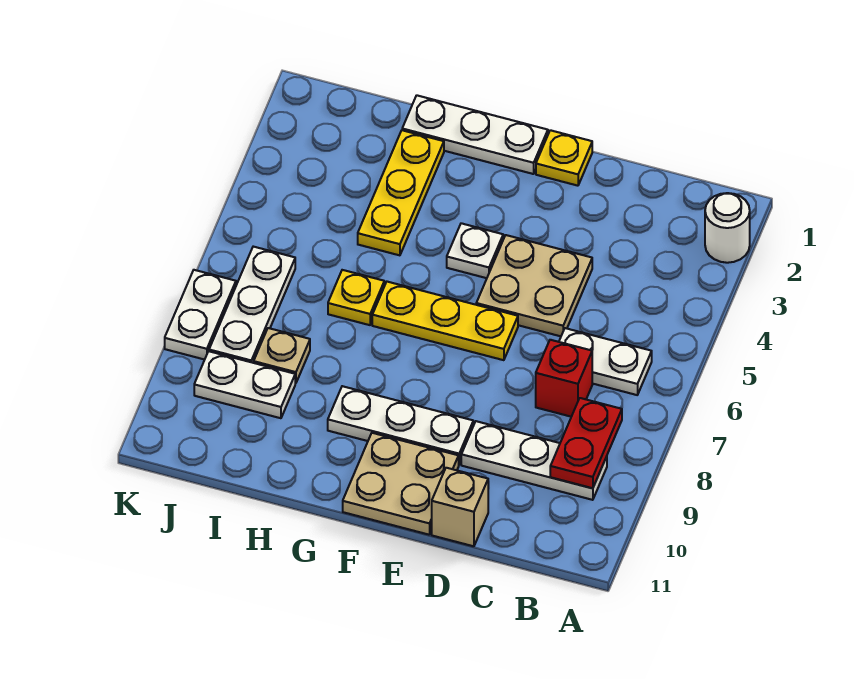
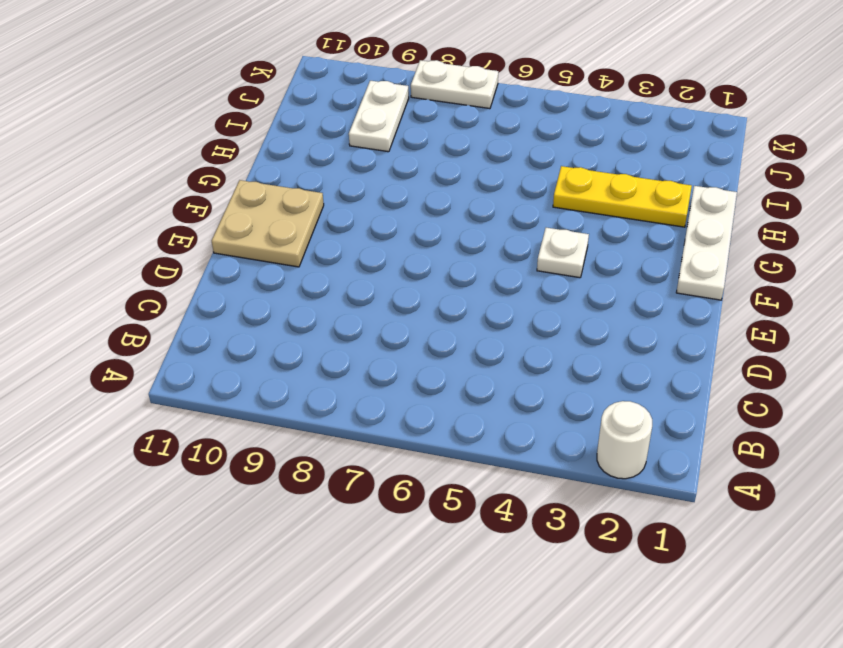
none -> white 1x2 plate [559,328,652,395]
none -> white 1x3 plate [461,421,607,500]
none -> red 1x1 brick [536,340,592,417]

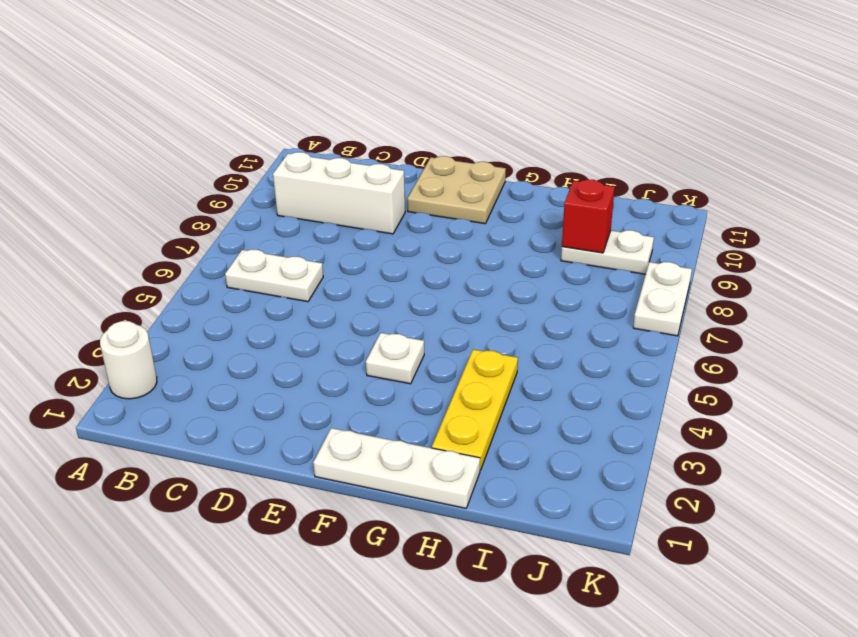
white 1x3 brick [273,152,405,234] -> white 1x3 plate [461,421,607,500]
red 1x1 brick [562,180,615,253] -> red 1x1 brick moved to [536,340,592,417]
none -> tan 2x2 plate [476,235,592,336]
none -> tan 1x1 brick [432,468,488,546]
none -> yellow 1x1 plate [536,130,592,186]

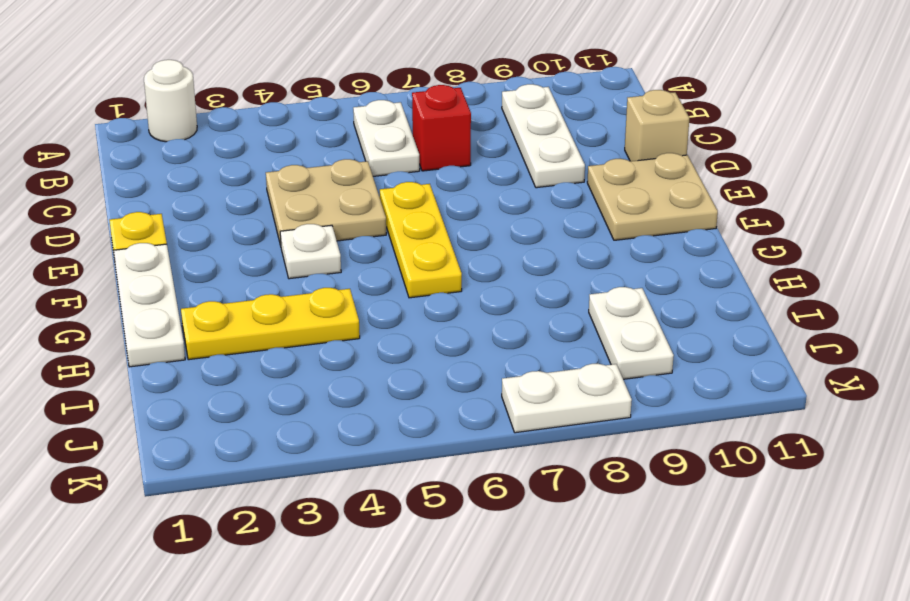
none -> white 1x3 plate [328,386,473,464]
none -> yellow 1x1 plate [328,270,384,325]
none -> tan 1x1 plate [254,328,310,383]

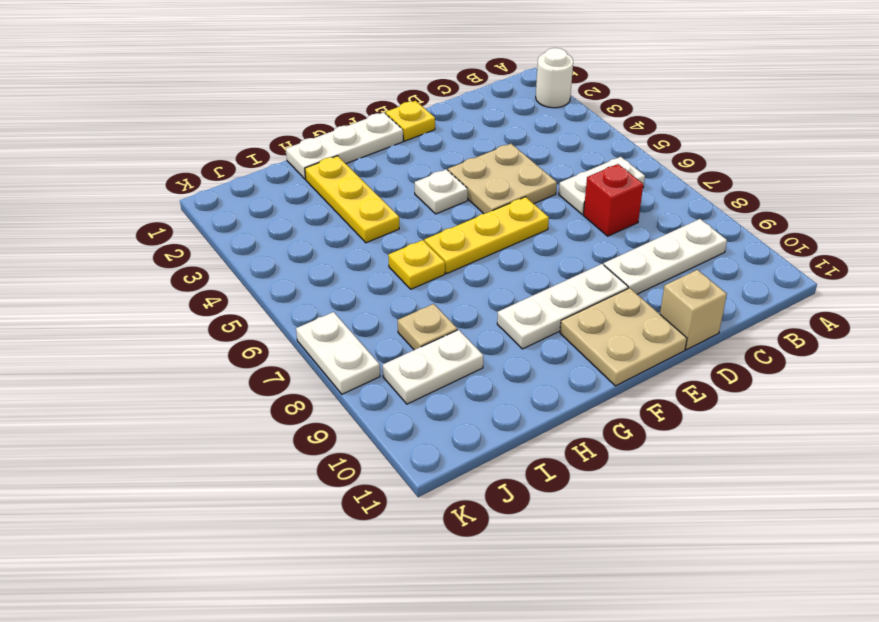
none -> white 1x3 plate [209,247,295,363]
none -> red 1x2 plate [550,398,622,488]

